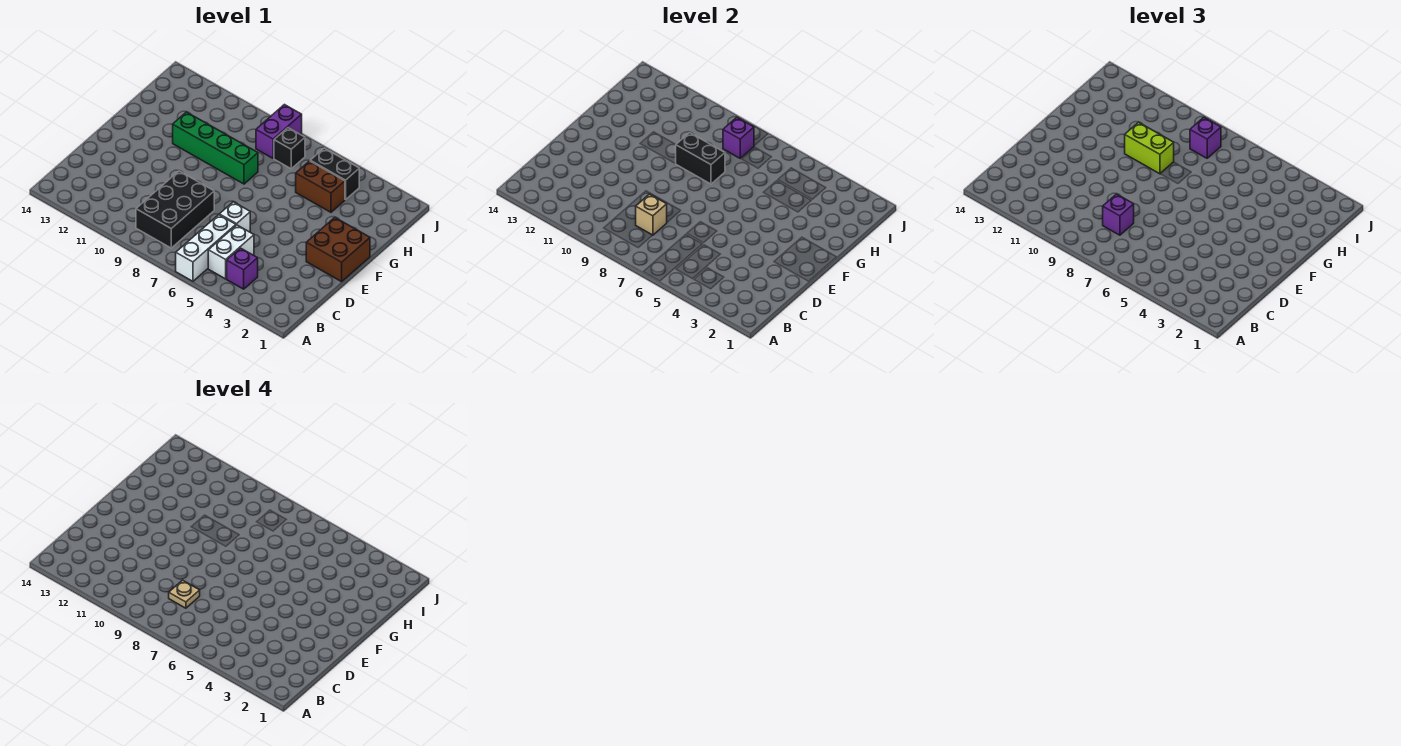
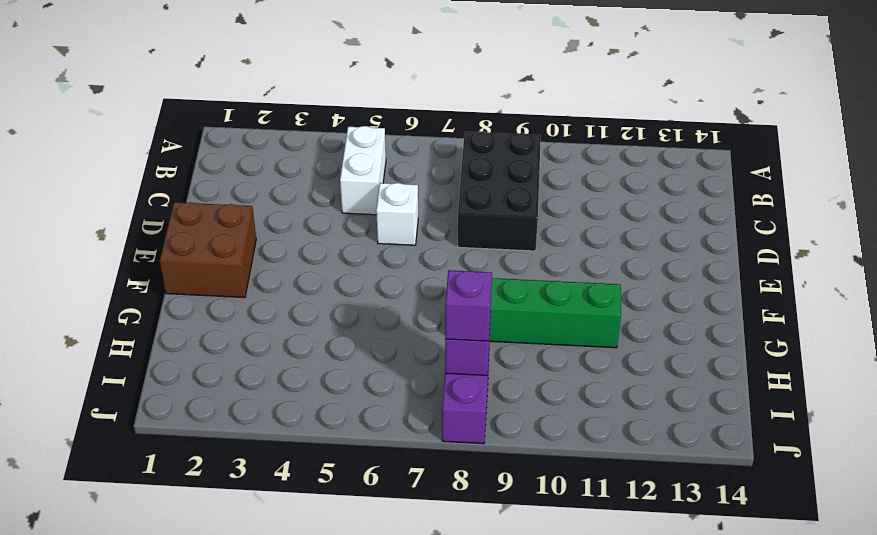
none -> white 1x3 brick [176,215,236,281]
none -> purple 1x1 brick [227,248,258,289]
none -> brown 1x2 brick [296,161,345,212]

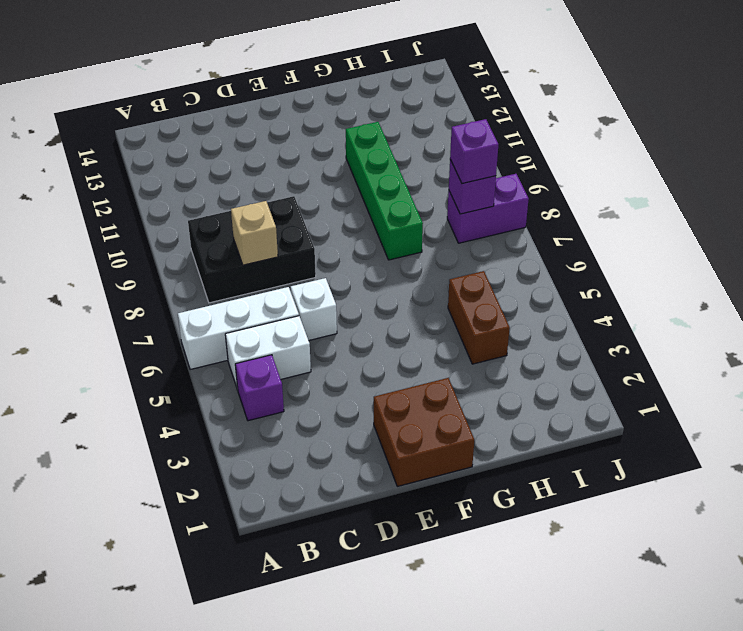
none -> black 1x2 brick [310,148,359,200]
none -> black 1x1 brick [274,128,305,169]
none -> black 1x2 brick [676,133,725,184]

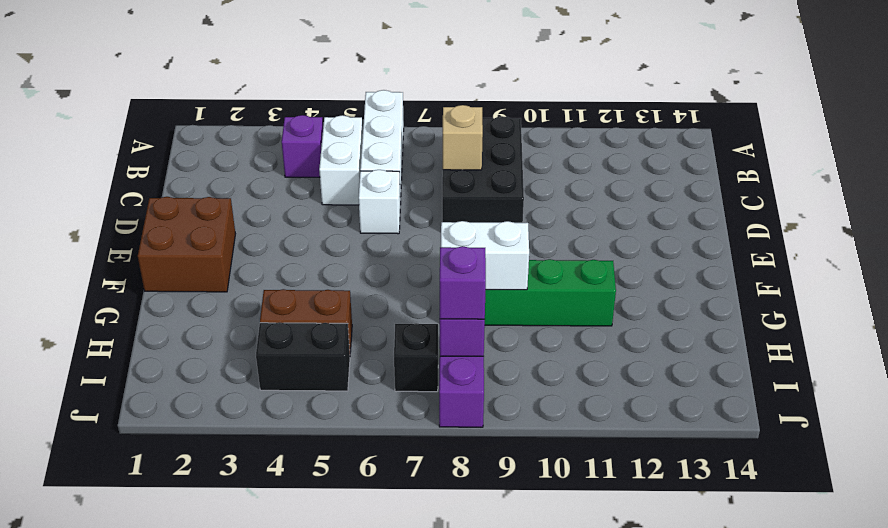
white 1x2 brick [441,221,529,290] -> black 1x2 brick [676,133,725,184]
none -> purple 1x1 brick [1103,194,1134,235]
none -> lime 1x2 brick [1125,122,1174,174]
none -> tan 1x1 plate [169,580,200,608]

